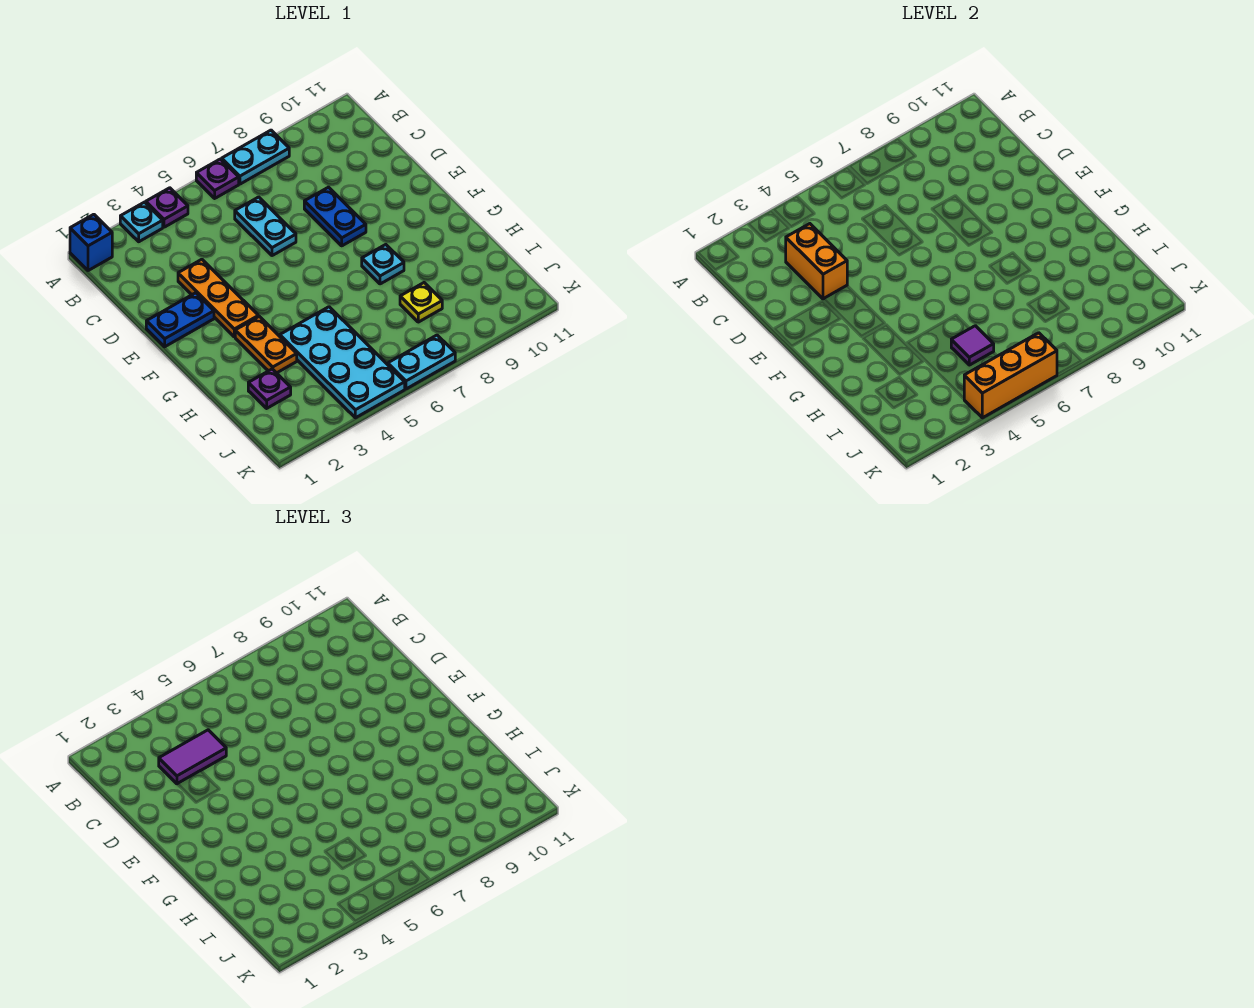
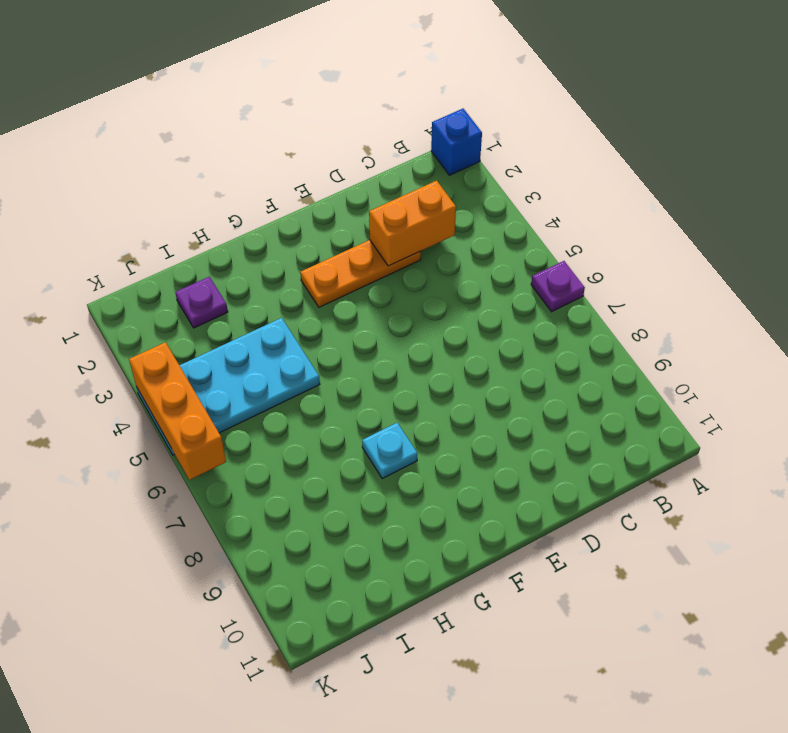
none -> cyan 1x1 plate [120,202,163,242]
none -> purple 1x1 plate [146,188,188,227]
none -> cyan 1x2 plate [222,130,289,184]

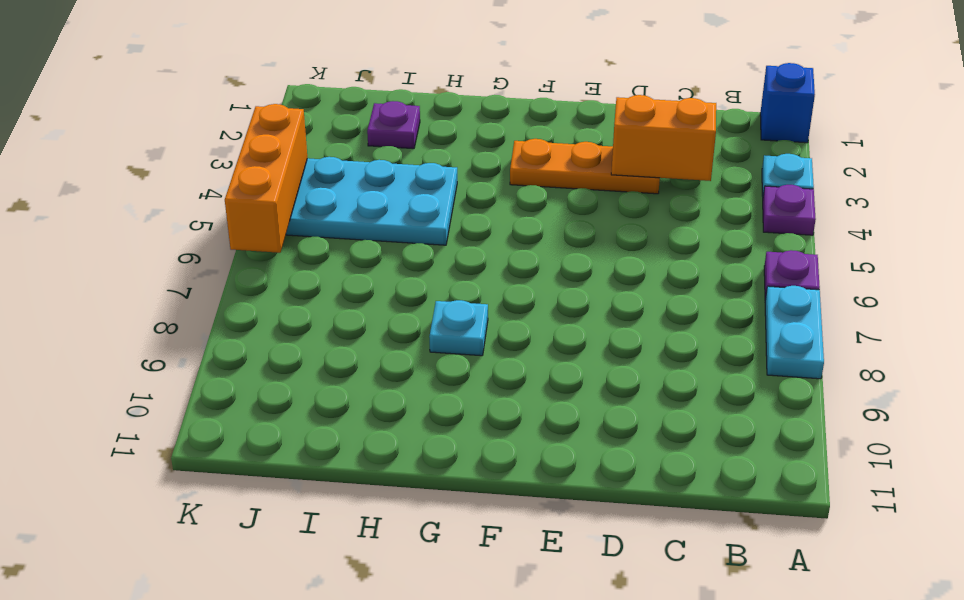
none -> cyan 1x2 plate [235,197,296,256]
none -> blue 1x2 plate [304,187,366,246]
none -> blue 1x2 plate [146,293,214,347]

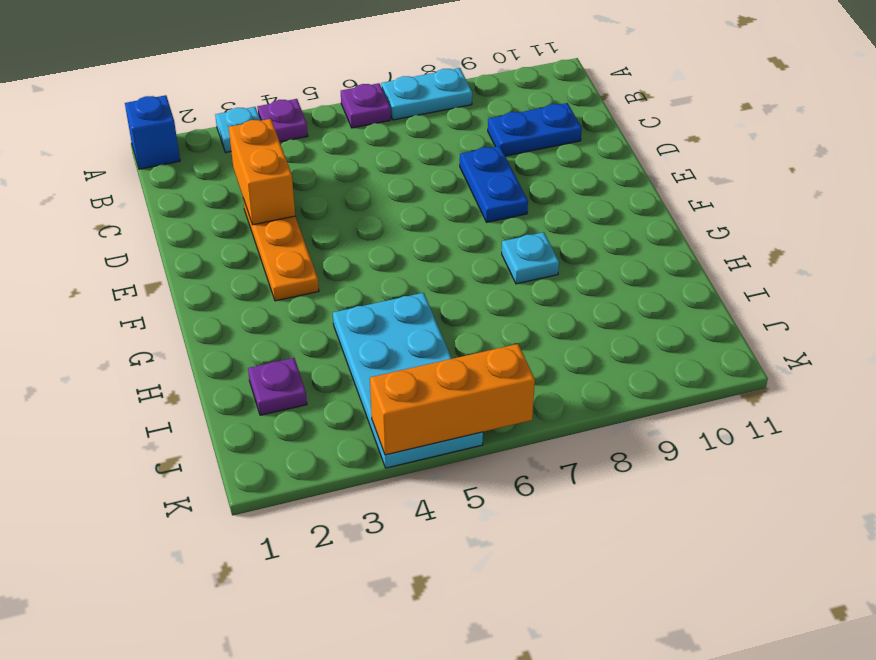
blue 1x2 plate [488,103,582,156] -> blue 1x2 plate moved to [146,293,214,347]
none -> cyan 1x2 plate [235,197,296,256]
none -> orange 1x2 plate [235,316,297,373]
none -> yellow 1x1 plate [400,283,442,322]

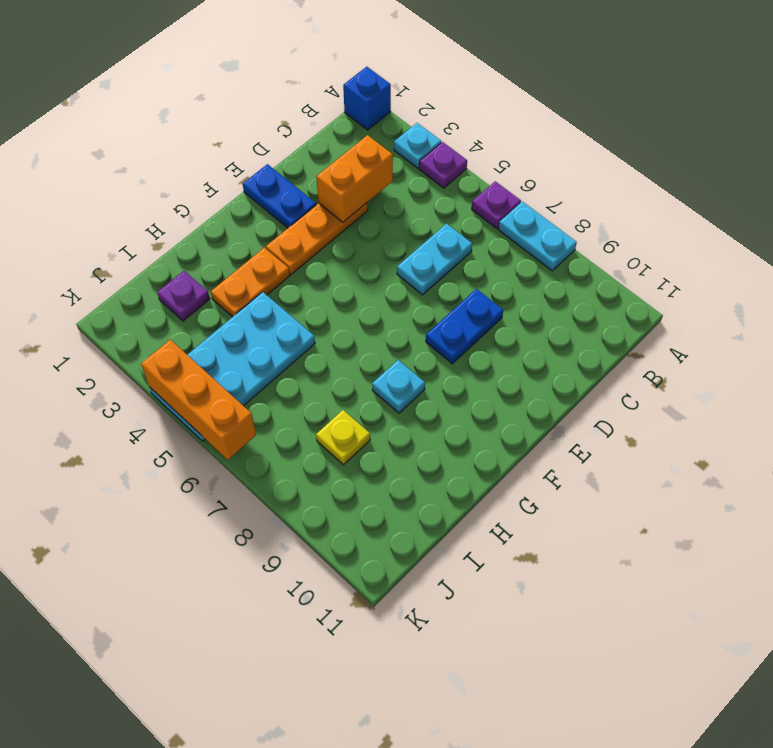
none -> cyan 1x2 plate [388,335,455,389]
none -> purple 1x1 tile [951,326,994,365]
none -> purple 1x2 tile [159,730,226,784]

